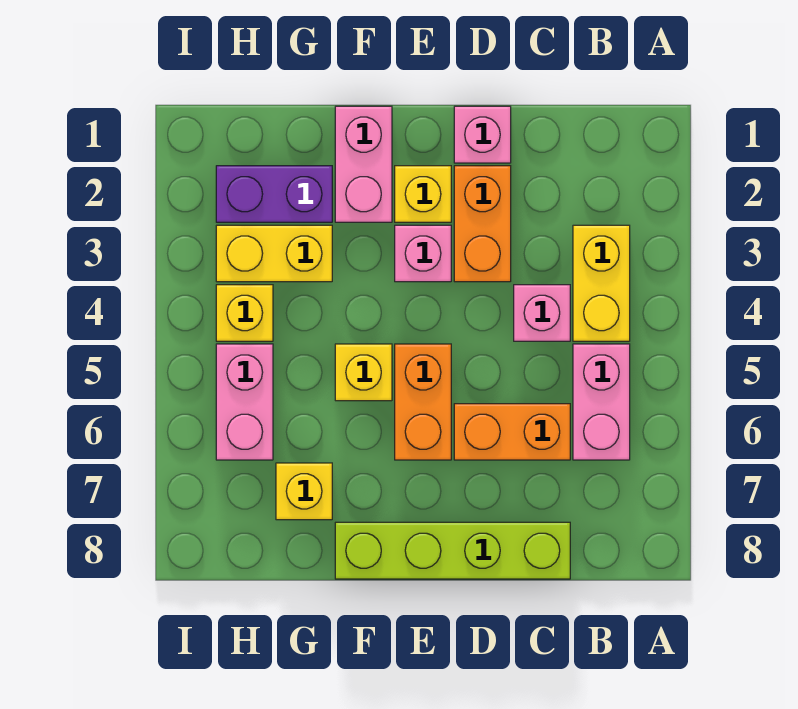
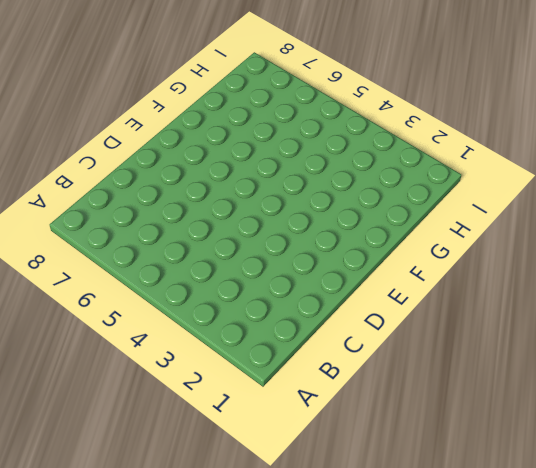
none -> yellow 1x2 brick [573,225,630,341]
none -> pink 1x2 brick [573,344,630,460]
none -> pink 1x1 brick [514,285,570,341]

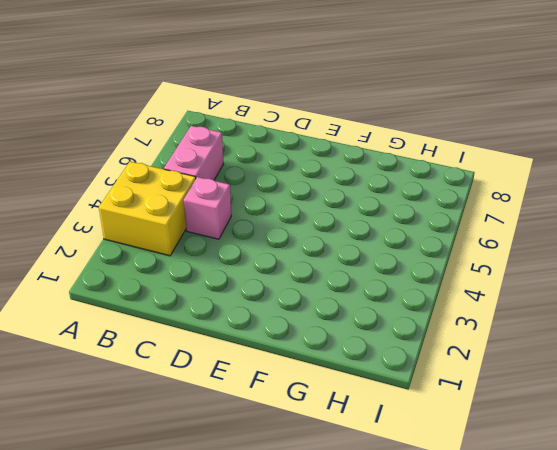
yellow 2x2 brick [99,162,196,256] -> yellow 1x2 brick [573,225,630,341]
none -> orange 1x2 brick [454,404,570,460]
none -> lime 1x4 brick [335,522,570,579]
none -> pink 1x1 brick [454,106,511,163]

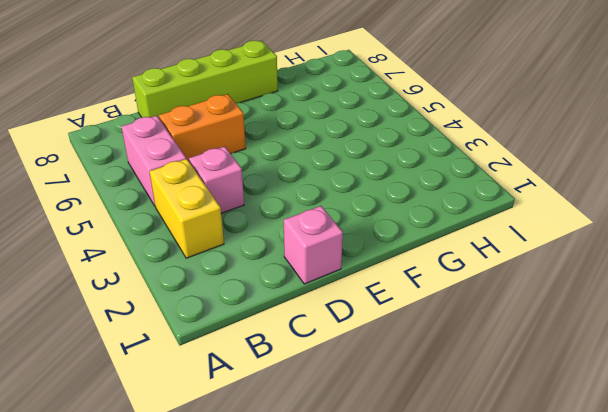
none -> orange 1x2 brick [454,166,511,282]
none -> yellow 1x1 brick [395,166,451,222]
none -> pink 1x1 brick [395,225,451,282]

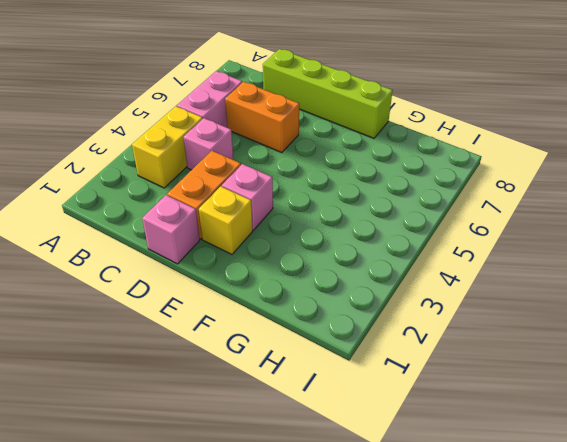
none -> orange 1x2 brick [395,344,451,460]
none -> pink 1x2 brick [335,106,392,222]
none -> yellow 1x1 brick [335,344,392,401]

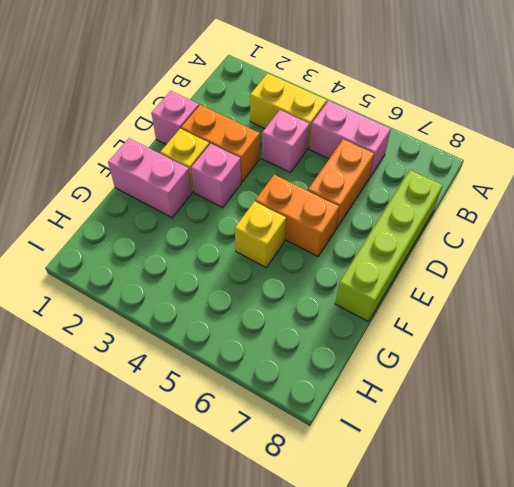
none -> purple 1x2 brick [216,166,332,222]
none -> yellow 1x2 brick [216,225,332,282]
none -> yellow 1x1 brick [276,463,332,520]

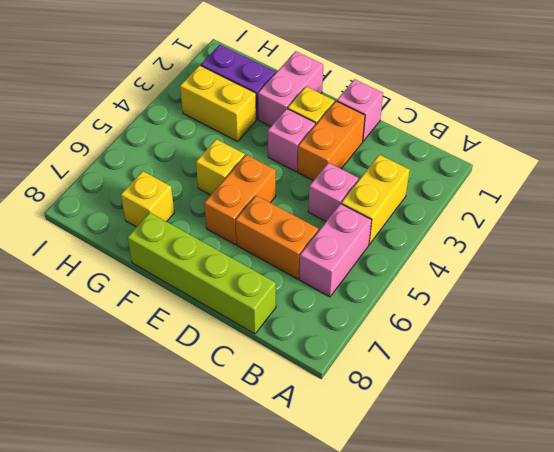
none -> yellow 1x1 brick [216,285,273,341]
none -> pink 1x2 brick [216,344,273,460]

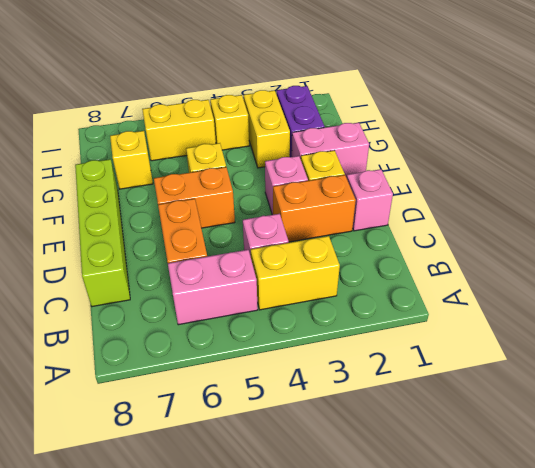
yellow 1x2 brick [142,100,216,161] -> pink 1x2 brick [216,344,273,460]

